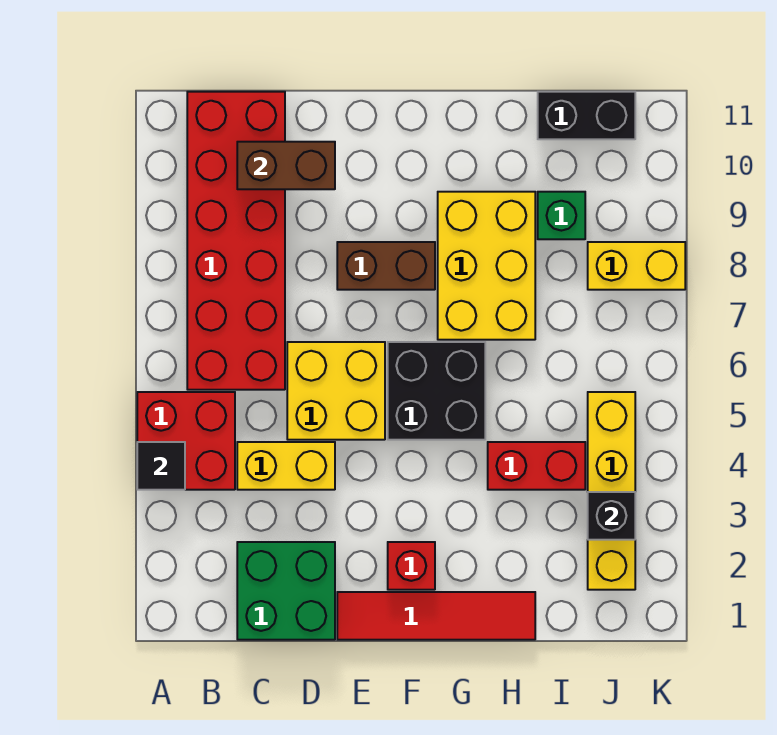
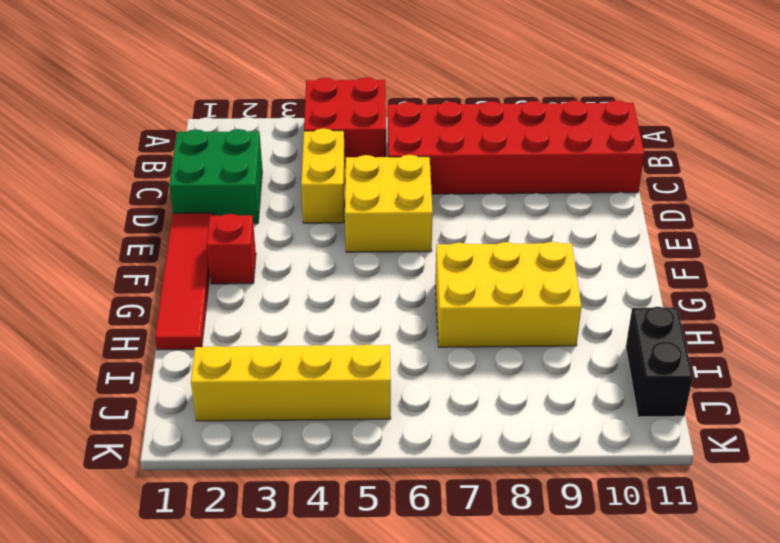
none -> brown 1x2 brick [337,242,435,290]
none -> black 2x2 brick [388,342,485,440]
none -> red 1x2 brick [488,442,585,490]

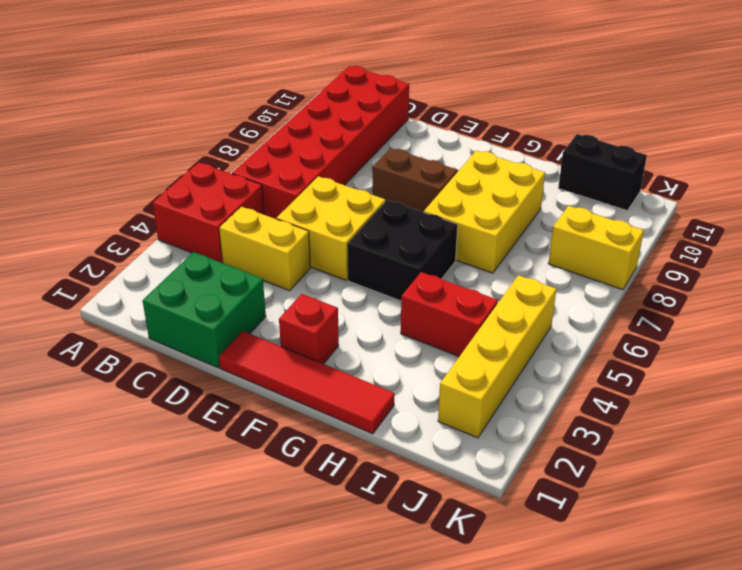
none -> green 1x1 brick [538,192,585,239]
none -> black 1x1 tile [137,442,185,490]
none -> brown 1x2 brick [237,142,335,189]

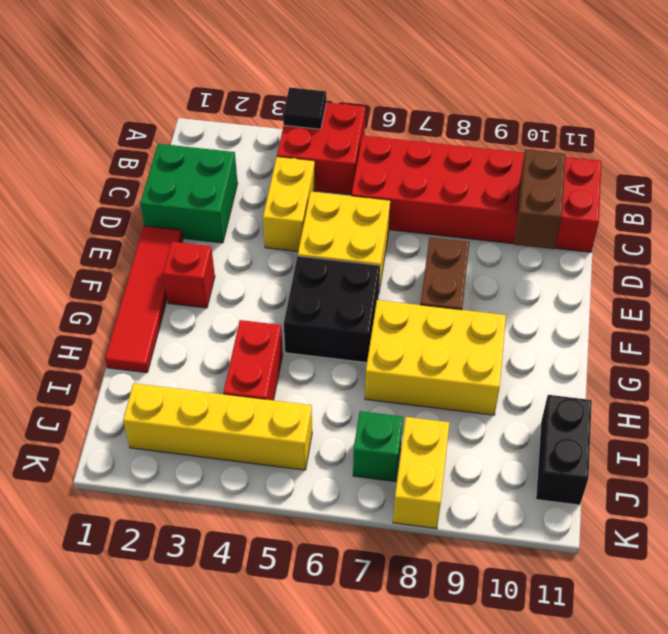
green 1x1 brick [353,411,403,482] -> green 1x1 brick moved to [538,192,585,239]
none -> black 1x1 brick [588,492,635,540]

